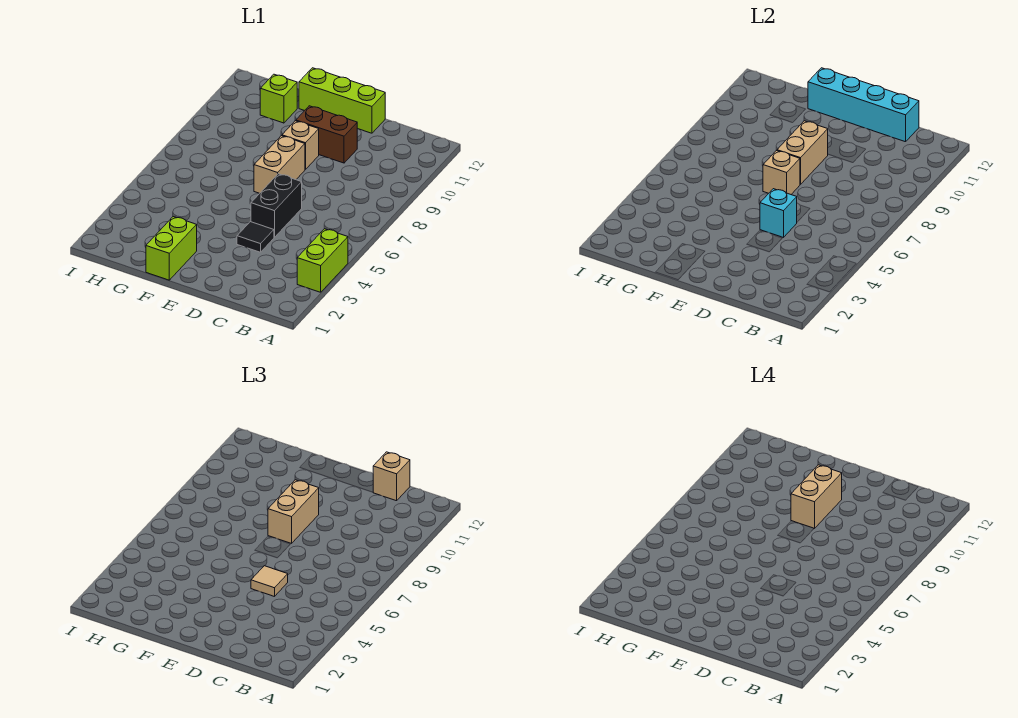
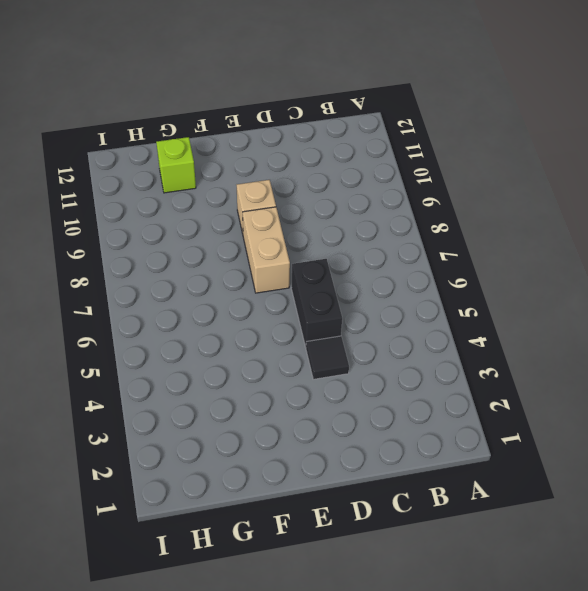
none -> lime 1x2 brick [297,229,348,292]
none -> brown 1x2 brick [296,106,357,163]
none -> lime 1x3 brick [299,68,385,133]

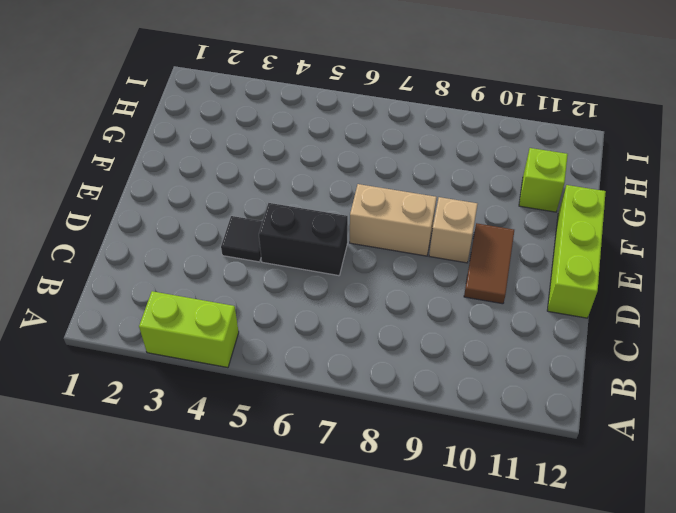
brown 1x2 tile [464,223,514,304] -> brown 1x2 brick [296,106,357,163]
none -> lime 1x2 brick [146,217,197,280]
none -> cyan 1x4 brick [808,68,919,142]
none -> cyan 1x1 brick [760,189,797,238]

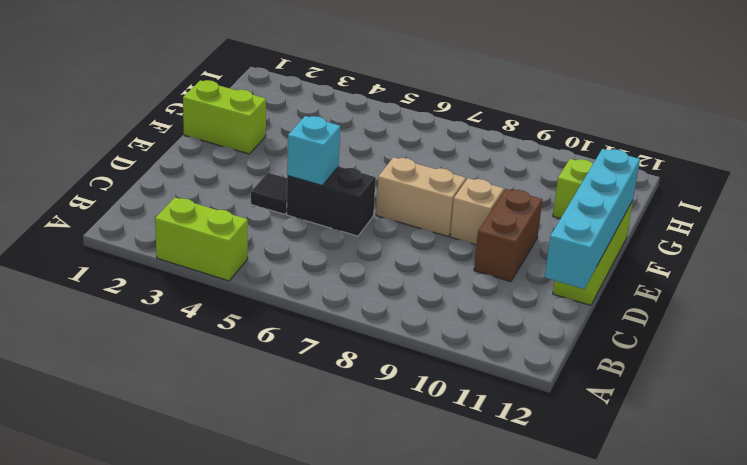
none -> tan 1x1 brick [763,150,800,194]
none -> tan 1x2 brick [777,121,828,184]
none -> tan 1x1 brick [373,452,410,501]

